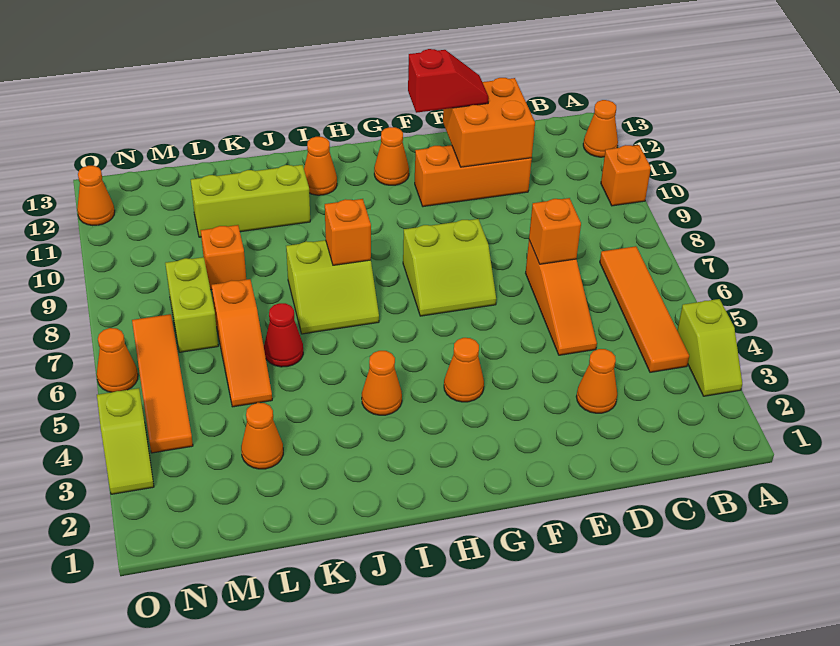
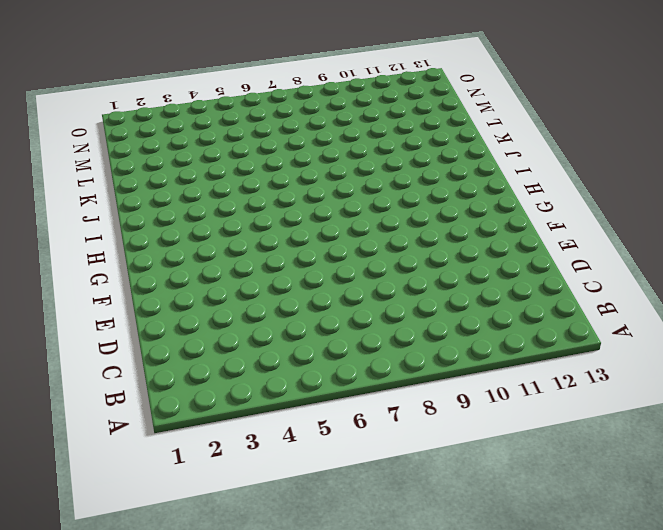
none -> lime 1x2 slope [677,299,742,396]
none -> orange 1x1 brick [601,145,651,206]
none -> orange 1x1 cone [583,100,618,157]

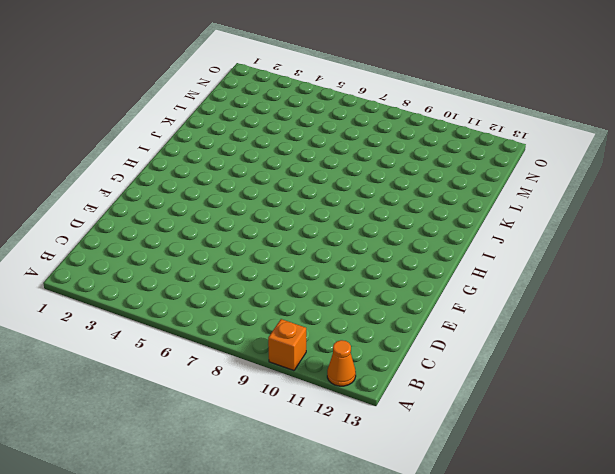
none -> lime 1x2 slope [677,299,742,396]
none -> orange 1x4 tile [600,246,689,372]
none -> orange 1x1 cone [576,349,617,413]

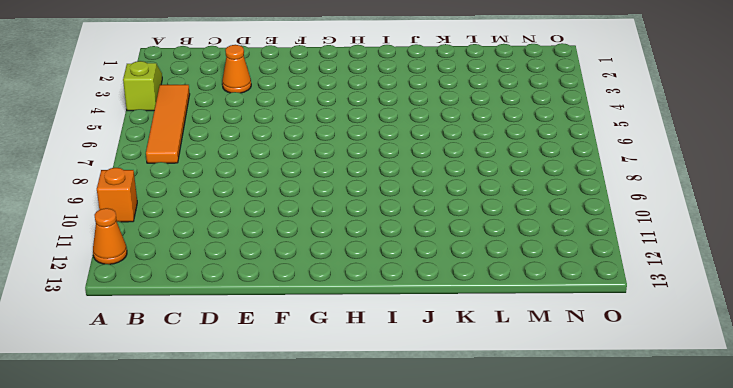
none -> orange 1x3 slope [526,240,597,355]
none -> orange 1x3 brick [415,145,532,207]
none -> lime 2x2 slope [403,219,496,316]

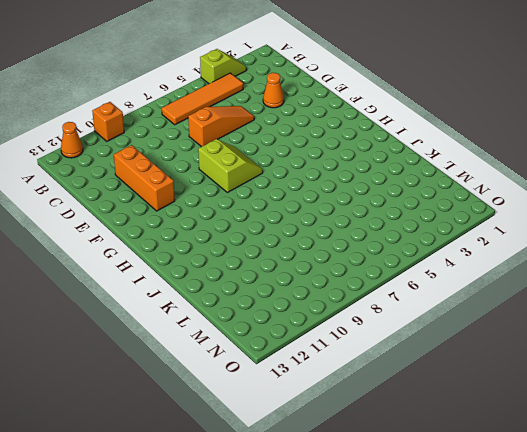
none -> orange 1x1 cone [444,338,484,402]
none -> orange 1x1 cone [374,127,409,185]
none -> orange 1x1 cone [362,351,402,415]

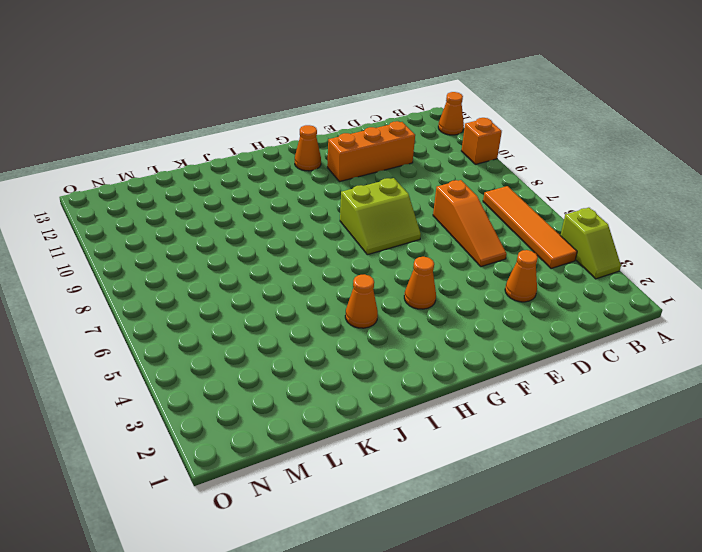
none -> lime 2x2 slope [286,240,379,334]
none -> orange 1x1 cone [304,137,337,195]
none -> lime 1x3 brick [191,165,310,237]

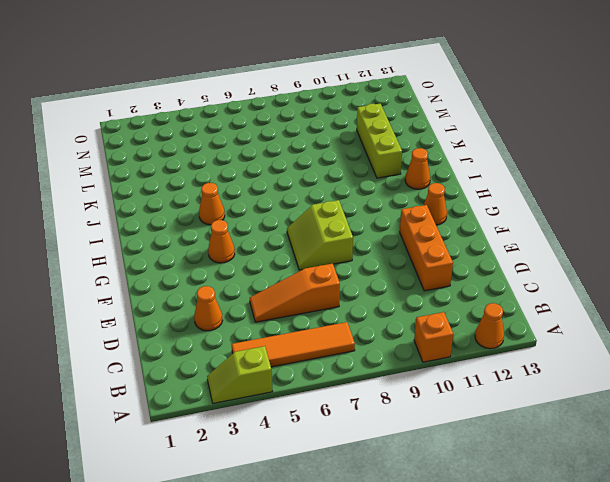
none -> lime 2x2 slope [286,240,379,334]
none -> red 1x1 cone [264,303,303,367]
none -> orange 1x1 cone [241,403,283,469]

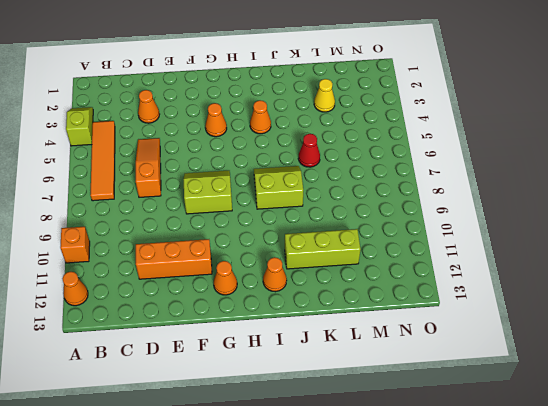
yellow 1x1 cone [314,79,335,112] -> orange 1x1 cone [241,403,283,469]
none -> orange 1x3 slope [212,279,272,407]
none -> orange 1x1 brick [201,225,246,290]
none -> lime 1x2 brick [165,257,218,352]

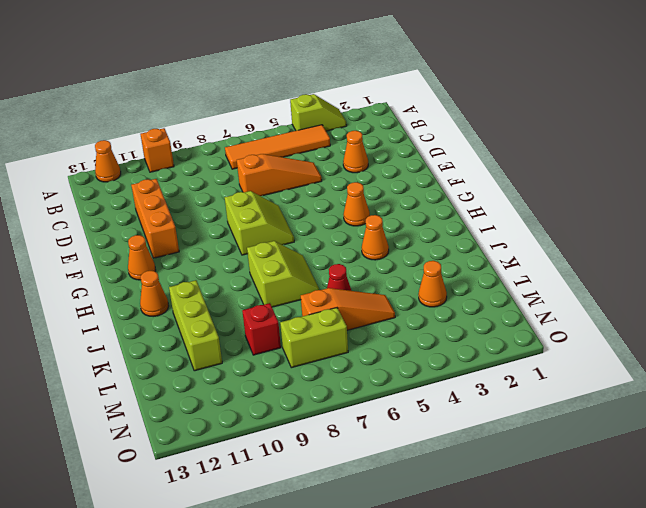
red 1x1 brick [242,303,281,355] -> orange 1x1 brick [201,225,246,290]
none -> orange 1x4 tile [132,314,193,453]
none -> lime 1x2 slope [97,388,154,494]
none -> orange 1x1 cone [97,328,138,392]

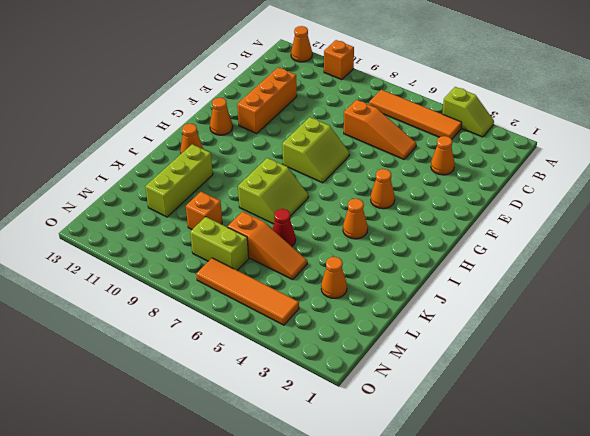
none -> lime 1x2 slope [97,388,154,494]
none -> orange 1x1 cone [97,328,138,392]
none -> orange 1x1 cone [77,166,115,226]

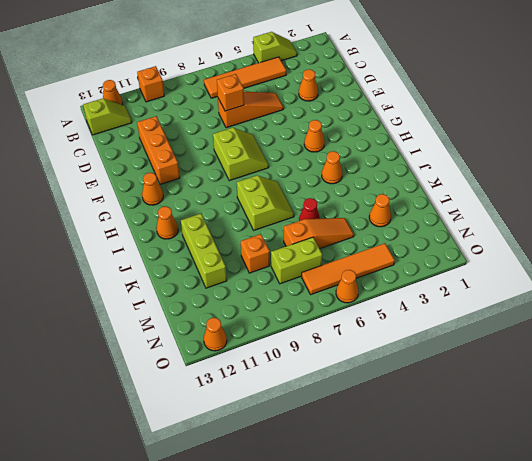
lime 1x2 slope [83,99,132,135] -> lime 1x2 slope moved to [97,388,154,494]
none -> orange 2x2 brick [443,78,535,167]
none -> orange 1x1 brick [325,199,371,265]
none -> red 1x2 slope [408,49,489,113]

